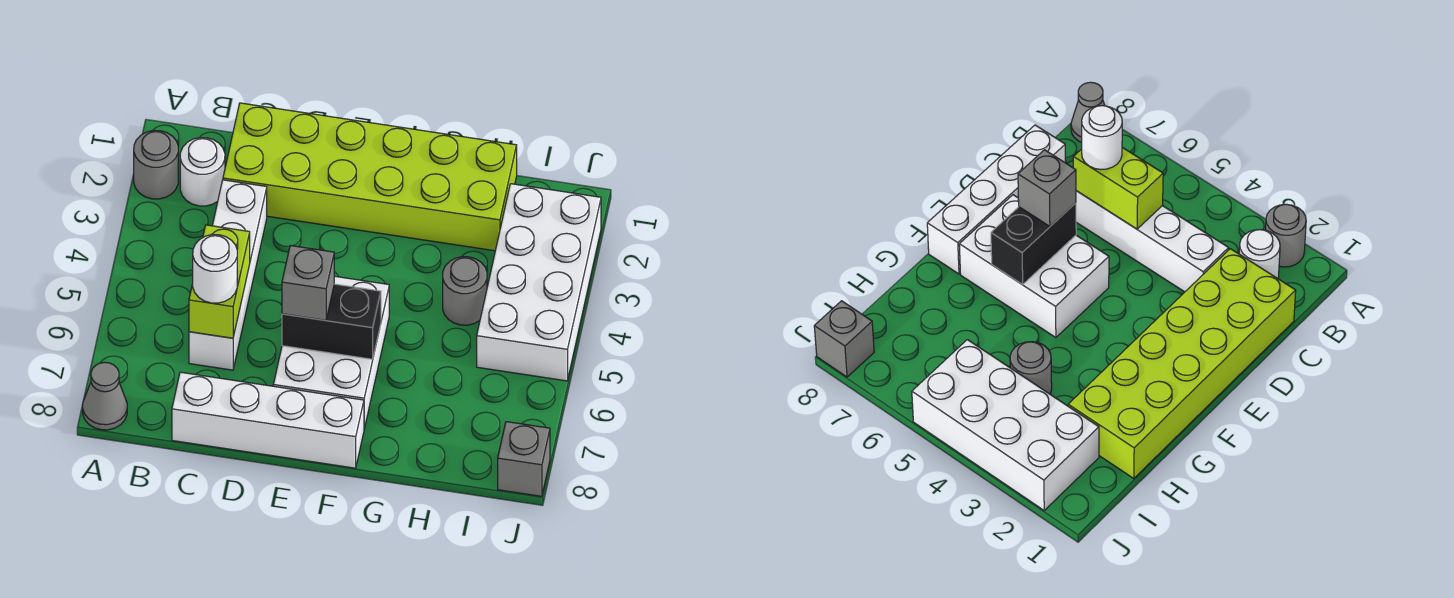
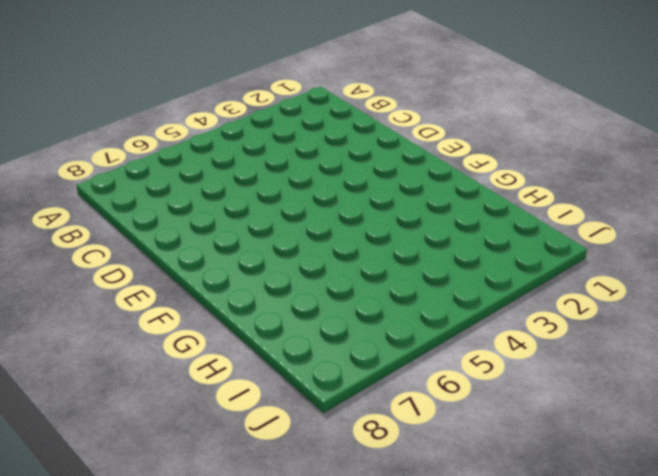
none -> grey 1x1 round brick [134,131,178,199]
none -> grey 1x1 cone [83,363,127,430]
none -> white 1x1 round brick [180,138,225,206]

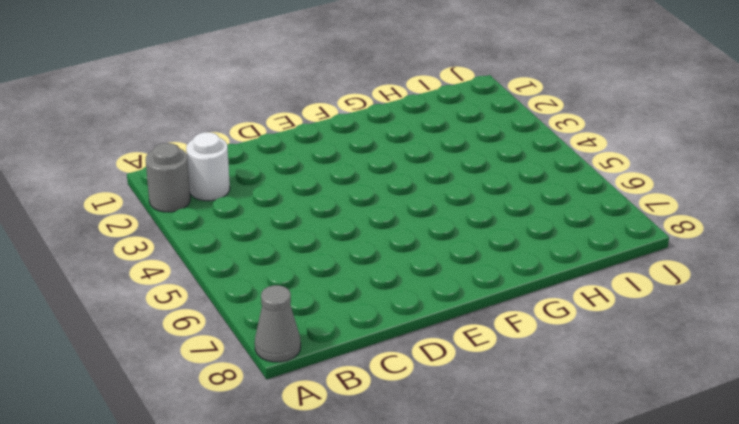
none -> lime 2x6 brick [223,103,517,251]
none -> white 1x4 brick [189,180,267,370]
none -> white 1x4 brick [172,372,364,468]

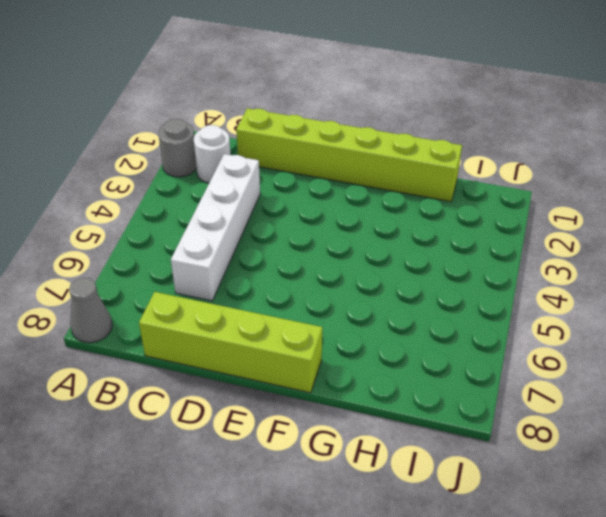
lime 1x6 brick [236,108,462,202] -> lime 2x6 brick [223,103,517,251]
lime 1x4 brick [139,292,322,393] -> white 1x4 brick [172,372,364,468]
none -> white 2x3 brick [273,276,389,429]
none -> grey 1x1 round brick [443,257,487,325]
none -> white 2x4 brick [477,184,601,381]

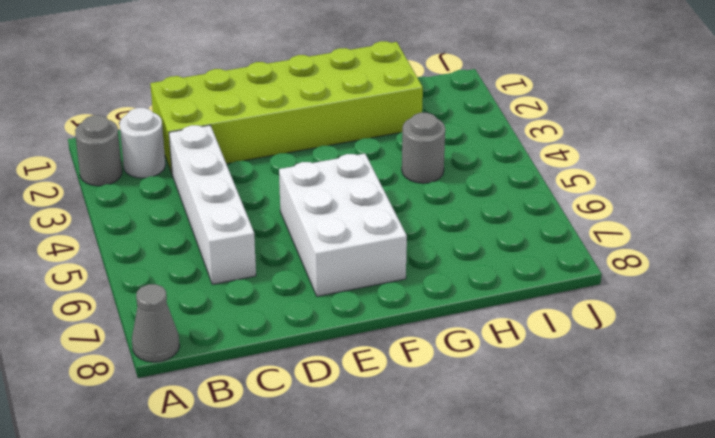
none -> white 1x4 brick [172,372,364,468]
none -> white 2x4 brick [477,184,601,381]
none -> grey 1x1 brick [498,422,550,496]

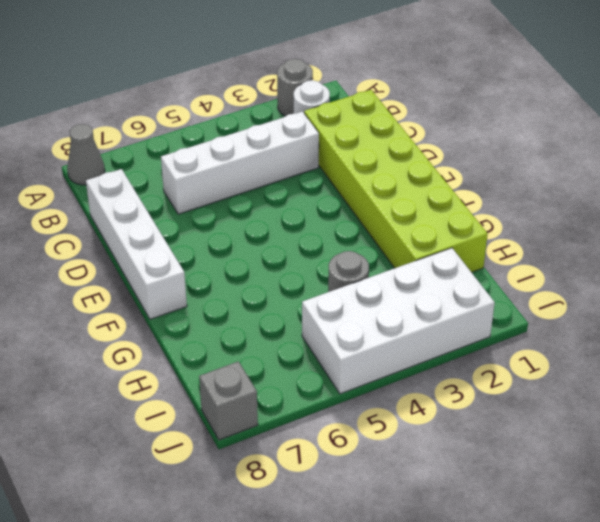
none -> white 2x3 brick [273,276,389,429]
none -> lime 1x2 brick [189,225,250,338]
none -> black 1x2 brick [282,284,381,359]

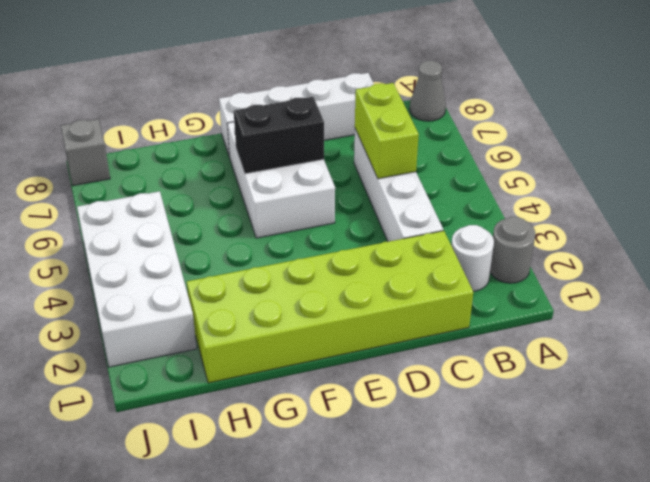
none -> grey 1x1 round brick [443,257,487,325]
none -> white 1x1 round brick [193,235,237,303]
none -> grey 1x1 brick [282,246,334,320]

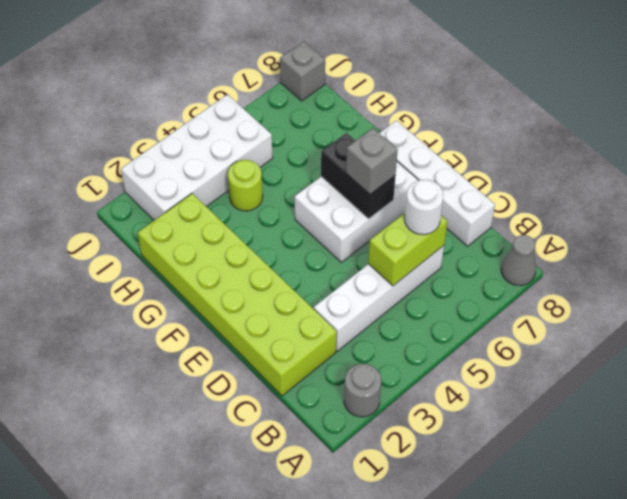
lime 1x1 round brick [228,160,263,211] -> grey 1x1 round brick [443,257,487,325]
none -> white 1x1 round brick [180,138,225,206]

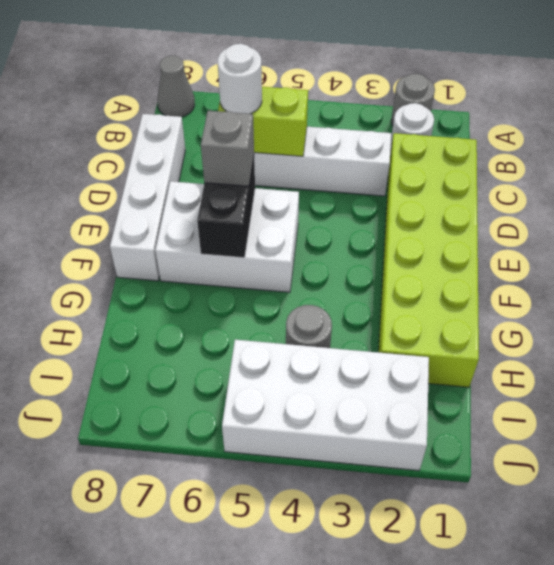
none -> grey 1x1 brick [498,422,550,496]

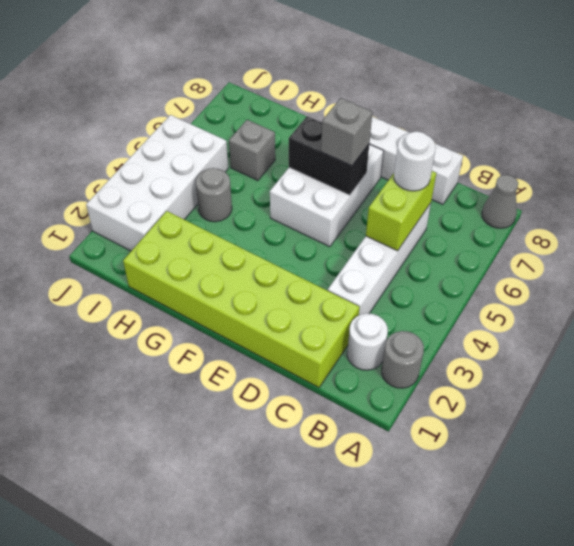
grey 1x1 brick [229,120,275,181] -> grey 1x1 brick moved to [498,422,550,496]

